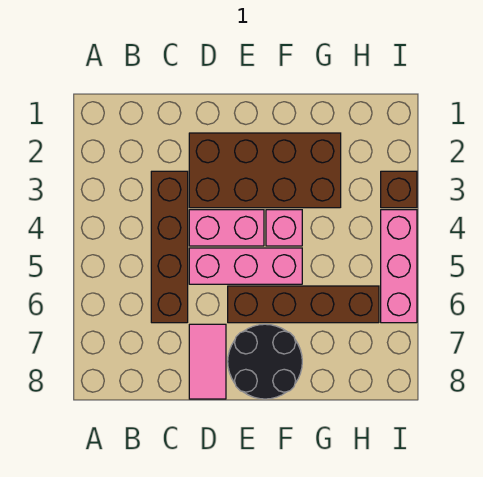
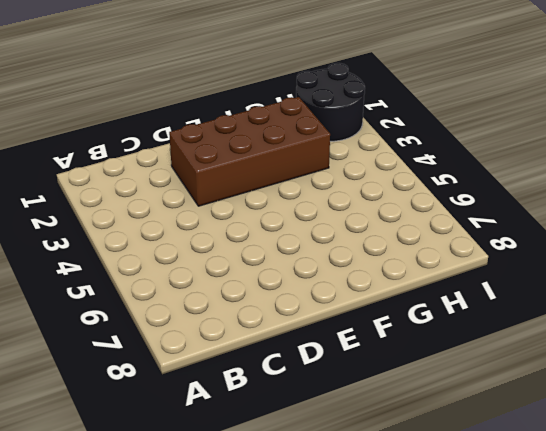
black 2x2 round brick [296,63,365,141] -> black 2x2 round brick moved to [228,324,302,399]
none -> brown 1x4 brick [151,171,188,323]
none -> pink 1x2 brick [189,210,264,246]

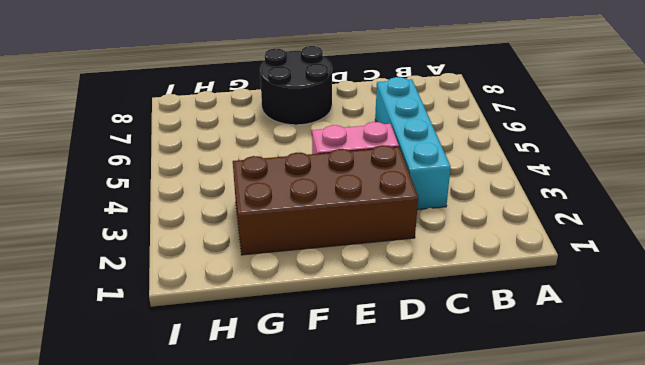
cyan 1x4 brick [375,77,451,210] -> brown 1x4 brick [151,171,188,323]
none -> pink 1x3 brick [189,248,302,284]
none -> pink 1x2 tile [189,324,226,399]

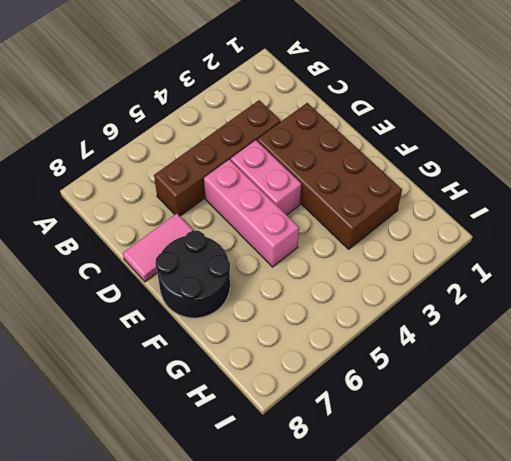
none -> brown 1x4 brick [228,286,379,323]
none -> pink 1x1 brick [266,210,302,246]

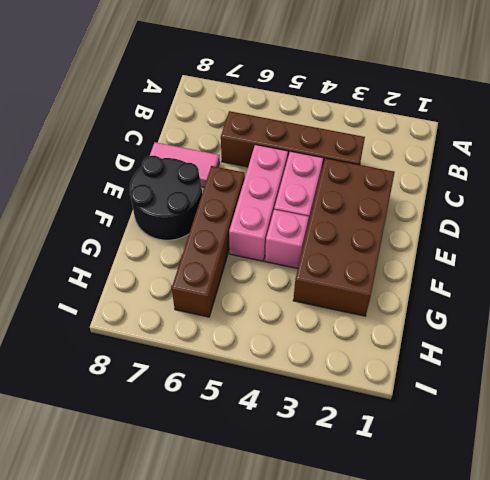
none -> brown 1x1 brick [381,171,417,208]
none -> pink 1x3 brick [381,210,417,323]

